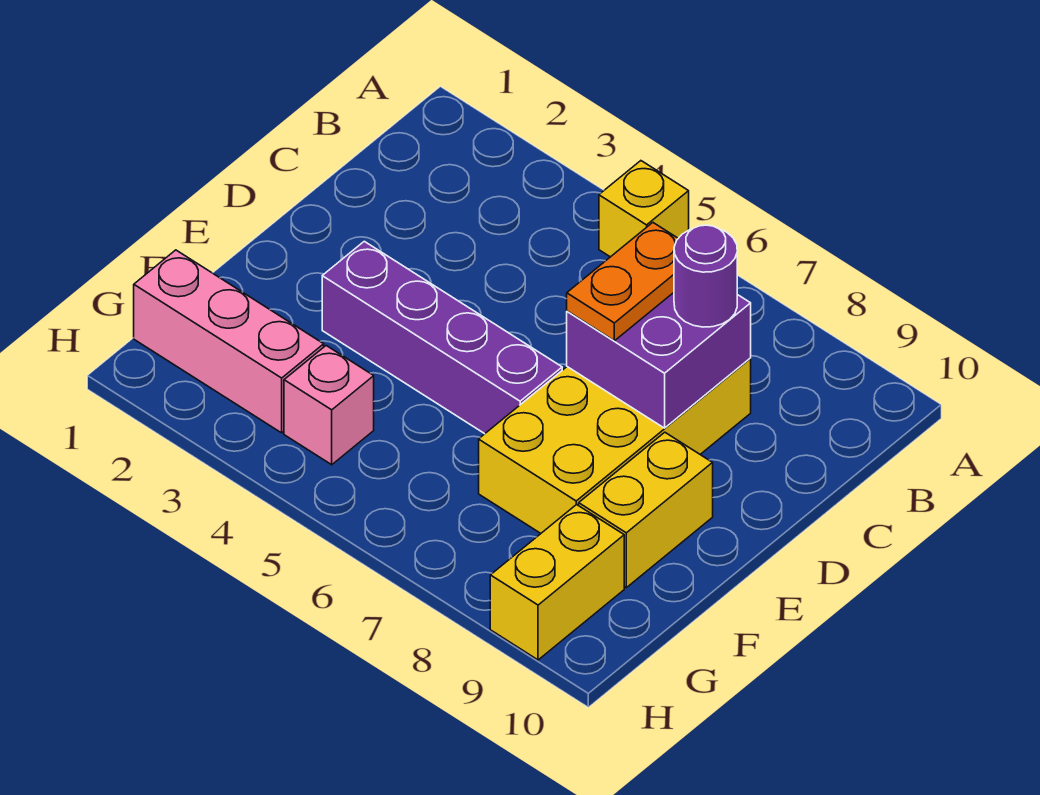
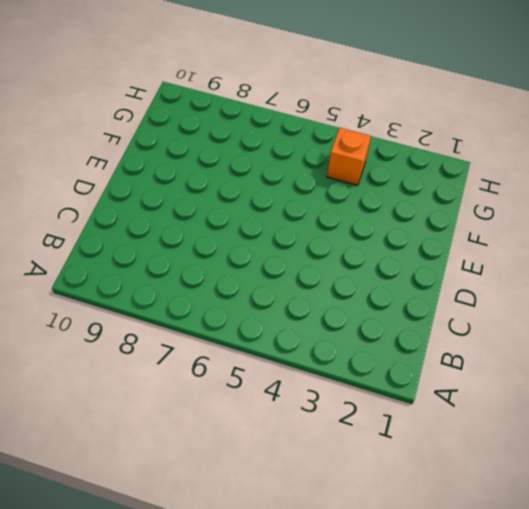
orange 1x1 brick [327,128,371,185] -> pink 1x1 brick [284,346,374,465]
none -> yellow 1x1 brick [599,161,689,257]
none -> yellow 2x4 brick [479,359,751,533]

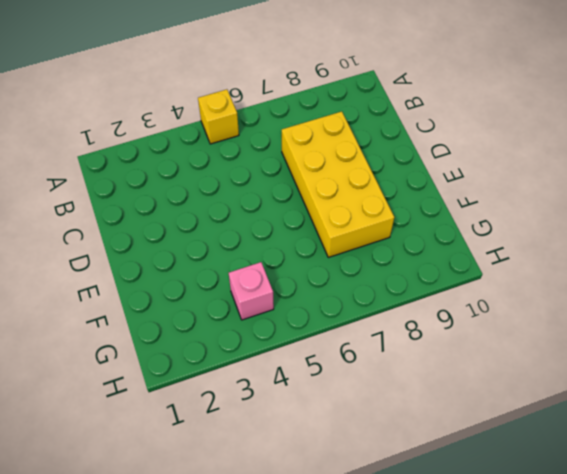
none -> purple 1x4 brick [322,241,562,434]
none -> yellow 1x2 brick [579,432,713,588]

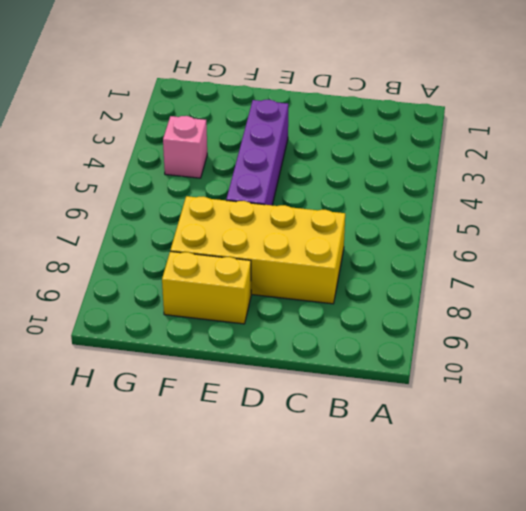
none -> yellow 1x1 brick [599,161,689,257]
none -> pink 1x3 brick [134,250,324,433]

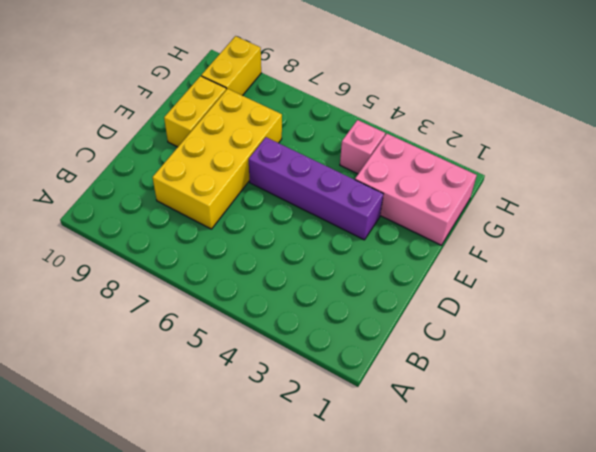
pink 2x3 brick [355,134,477,245] -> pink 1x3 brick [134,250,324,433]
none -> yellow 1x1 brick [599,161,689,257]
none -> purple 2x2 brick [567,293,751,428]

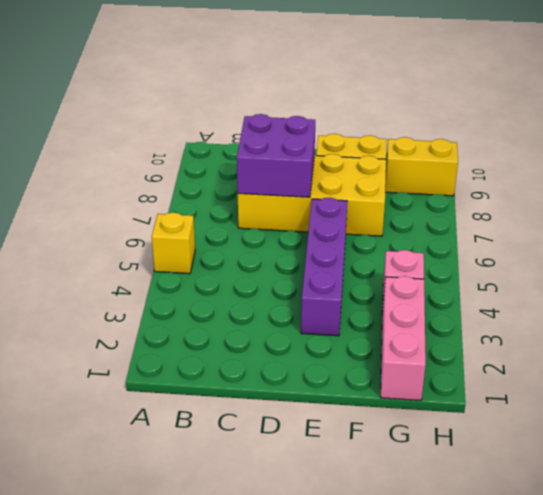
none -> orange 1x2 plate [567,223,678,341]
none -> purple 1x1 round brick [674,225,737,327]

